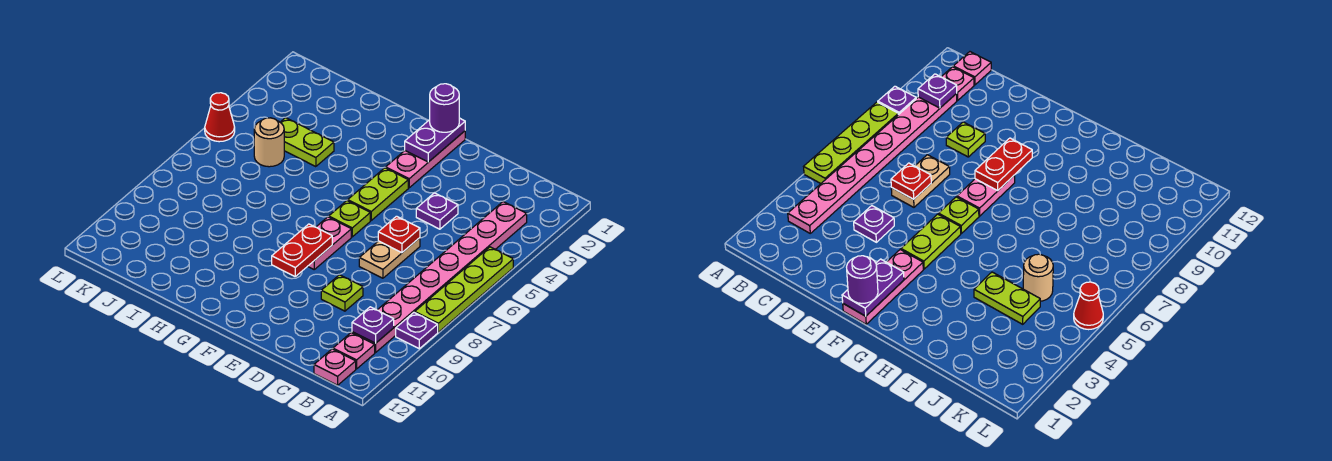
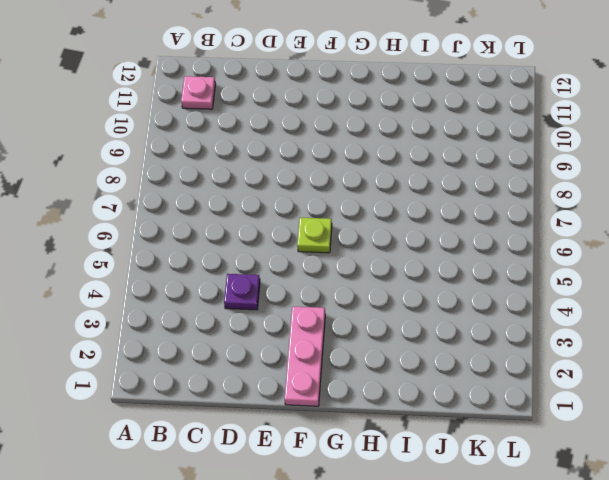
none -> lime 1x4 plate [415,247,513,332]
none -> purple 1x1 plate [396,312,438,349]
none -> pink 1x8 plate [352,202,527,353]

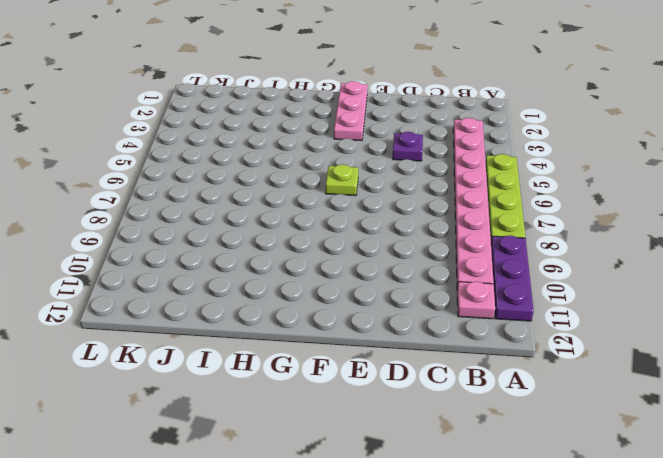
purple 1x3 plate [491,236,534,321] -> purple 1x1 plate [396,312,438,349]
none -> pink 1x1 plate [314,349,356,385]
none -> tan 1x2 plate [359,238,420,278]
none -> lime 1x1 plate [321,275,363,311]

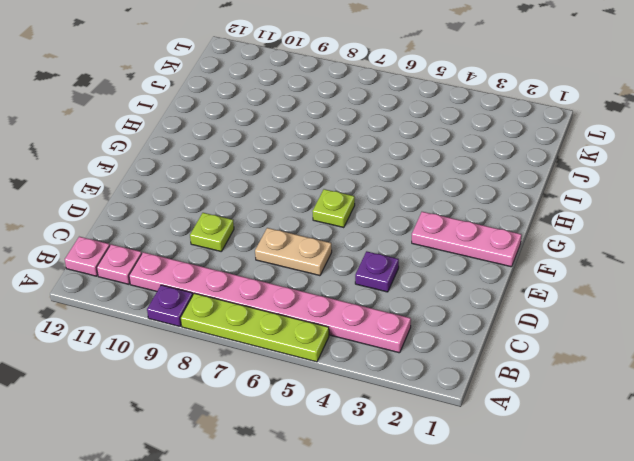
none -> lime 1x2 plate [348,168,408,220]
none -> pink 1x2 plate [308,217,351,269]
none -> lime 1x2 plate [280,118,334,167]

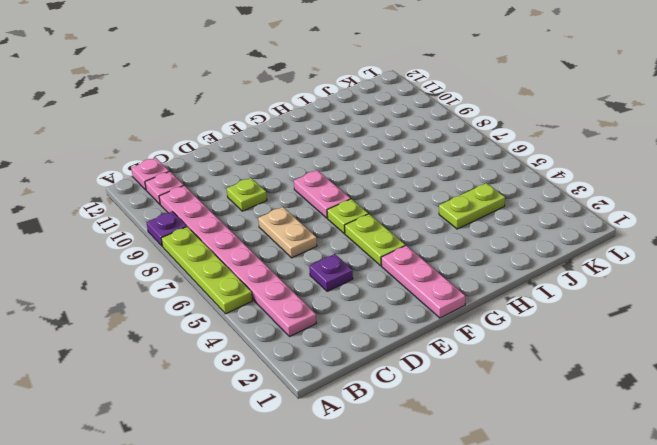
none -> tan 1x1 round brick [254,118,284,167]
none -> red 1x1 cone [205,93,235,142]
none -> purple 1x1 plate [352,307,394,343]

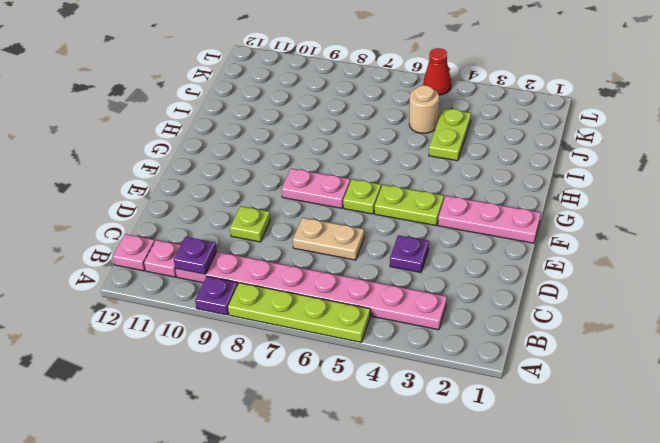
none -> red 1x1 plate [378,216,420,253]
none -> purple 1x2 plate [405,118,465,162]
none -> red 1x2 plate [272,224,332,276]

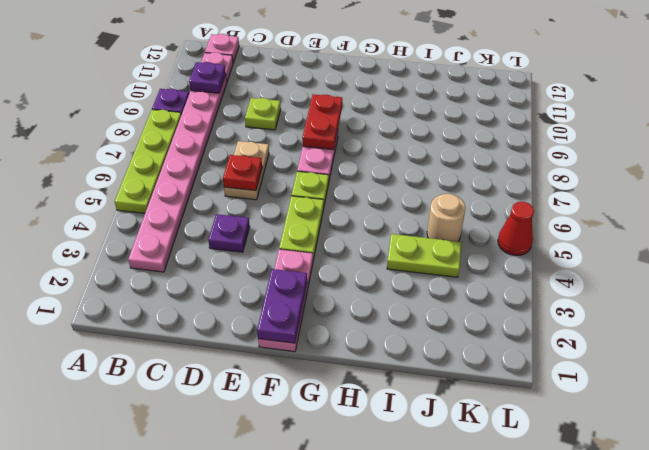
none -> purple 1x1 round brick [430,84,459,132]

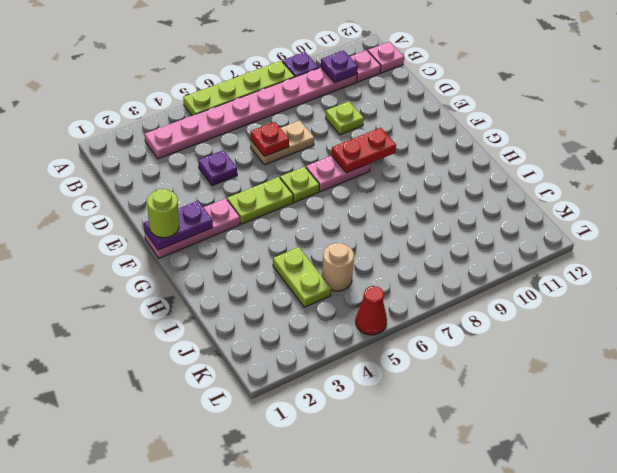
lime 1x1 round brick [147,189,179,238] -> purple 1x1 round brick [430,84,459,132]

